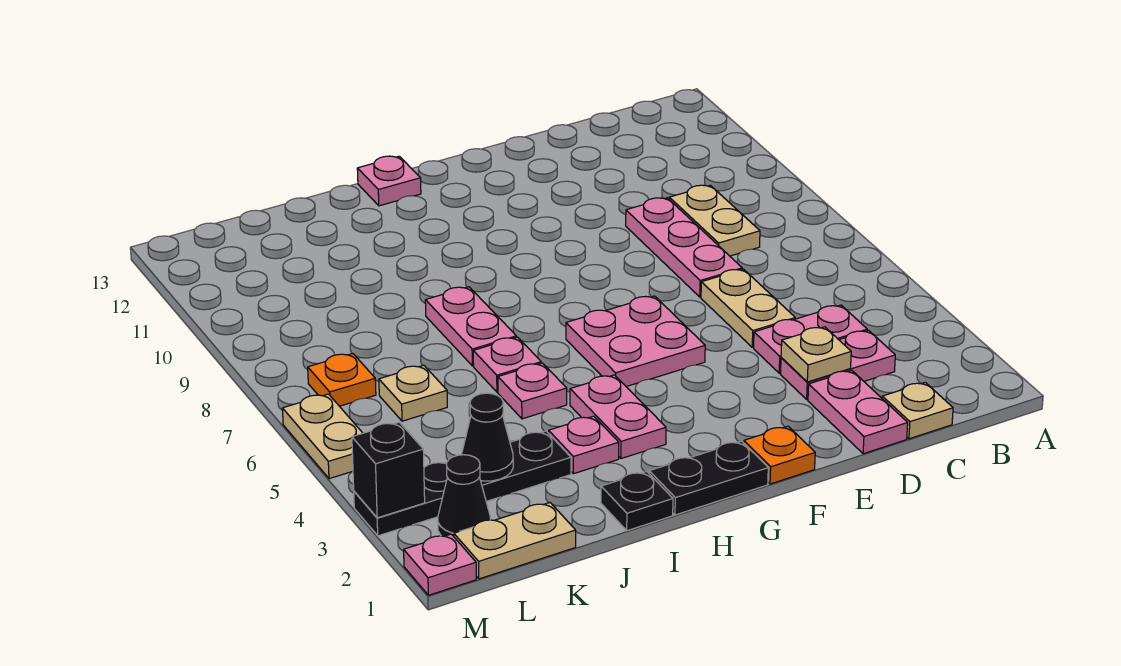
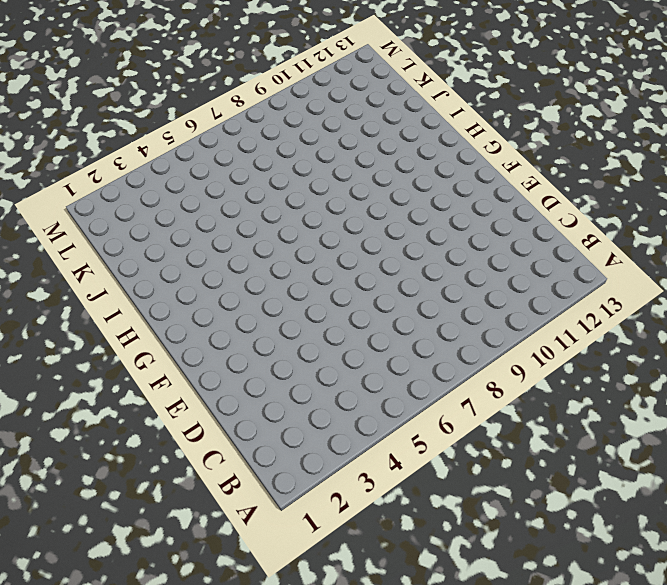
none -> tan 1x1 plate [882,382,953,439]
none -> pink 1x2 plate [780,330,895,399]
none -> pink 1x2 plate [754,305,867,373]

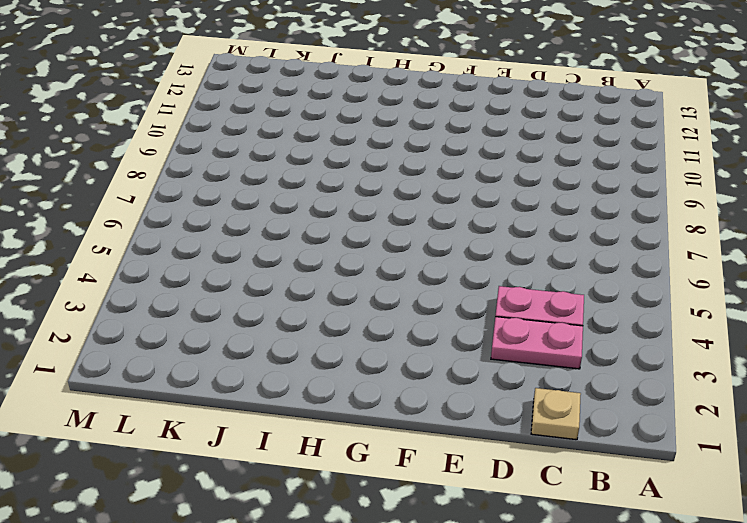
none -> tan 1x2 plate [669,185,760,256]
none -> pink 1x2 plate [808,370,908,454]
none -> tan 1x2 plate [701,269,795,347]

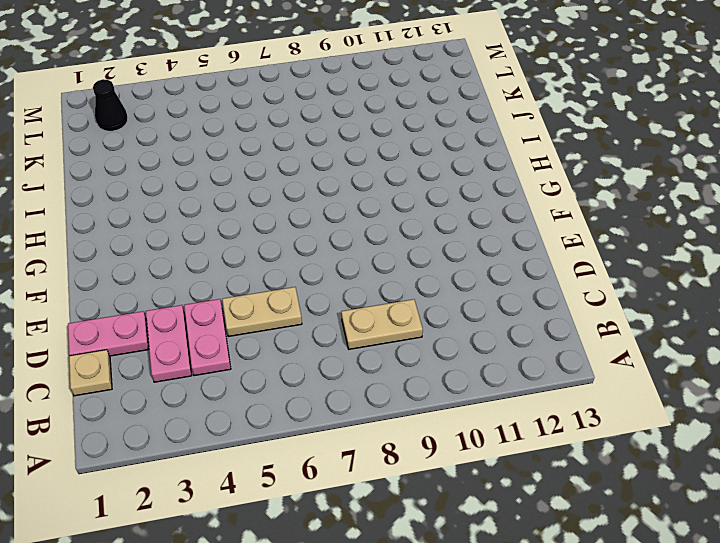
none -> pink 1x3 plate [626,198,742,297]
none -> orange 1x1 plate [744,426,815,484]
none -> pink 2x2 plate [566,296,705,387]

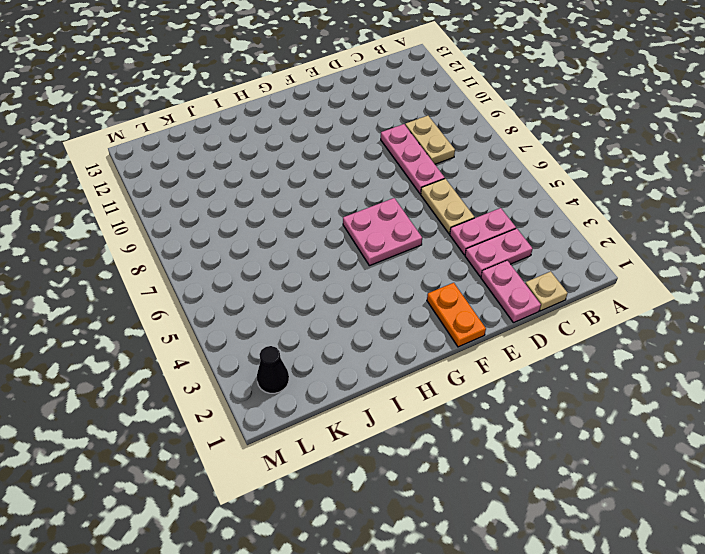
orange 1x2 plate [427,283,486,347] -> orange 1x1 plate [744,426,815,484]
none -> black 1x2 plate [649,441,768,515]
none -> pink 1x2 plate [570,375,666,459]
none -> pink 1x1 plate [357,156,421,206]

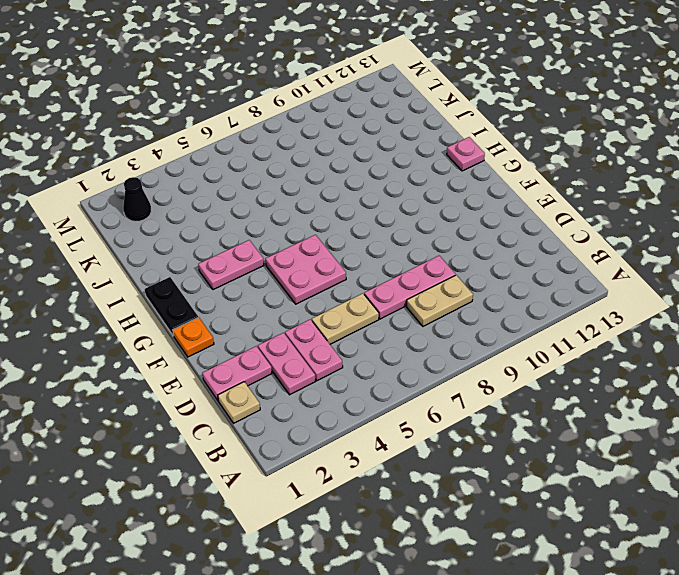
none -> black 1x1 plate [601,472,673,531]
none -> pink 1x1 plate [549,416,619,474]
none -> pink 1x1 plate [498,363,567,419]

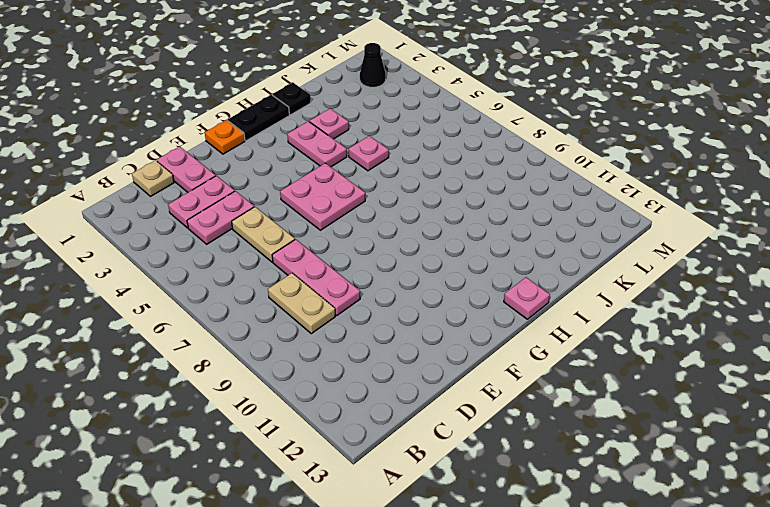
none -> pink 1x1 plate [473,337,541,392]
none -> pink 1x2 plate [425,287,516,366]
none -> black 1x2 plate [481,431,571,501]

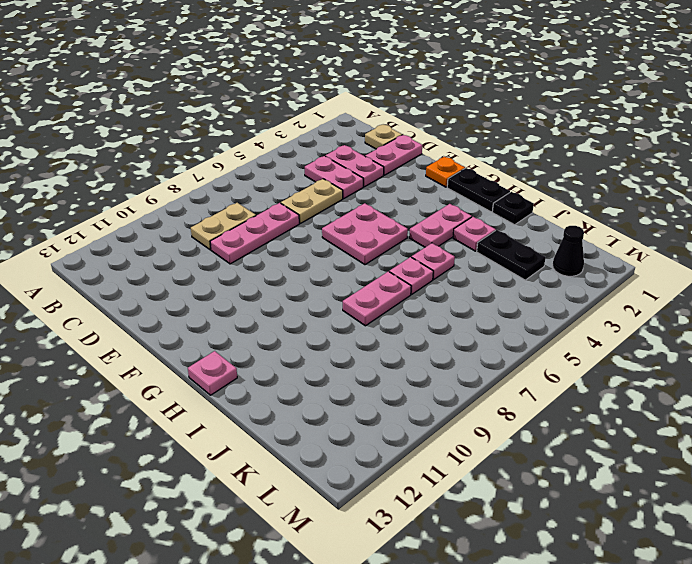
none -> tan 1x2 plate [454,503,576,579]
none -> tan 1x1 plate [379,365,447,421]
none -> black 1x2 plate [354,462,447,536]

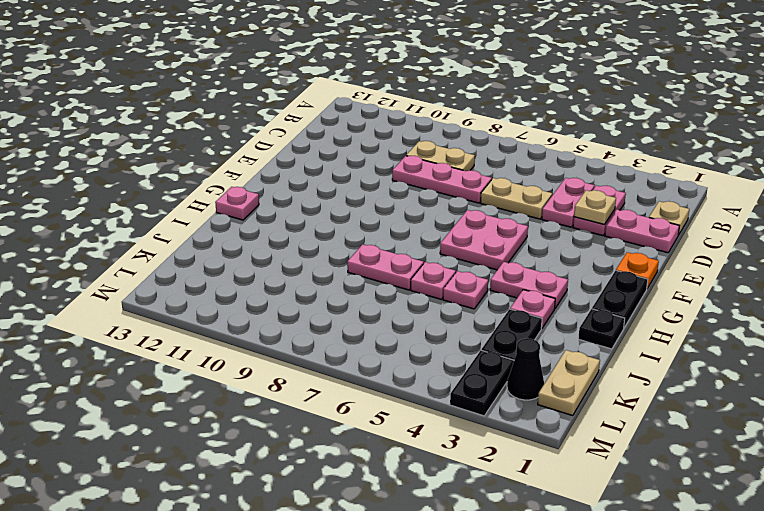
none -> tan 1x1 plate [379,365,447,421]
none -> orange 1x1 plate [308,354,376,406]
none -> pink 1x1 plate [404,534,476,595]

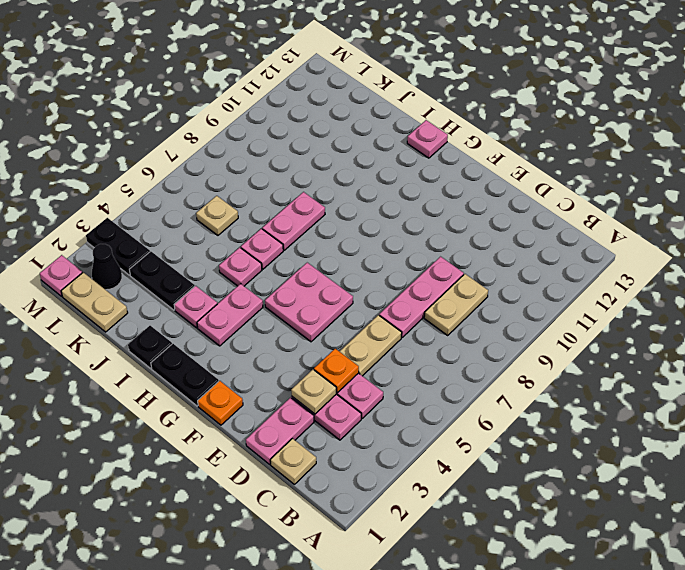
orange 1x1 plate [314,349,359,393] -> orange 1x1 plate moved to [308,354,376,406]
none -> tan 1x2 plate [282,394,362,479]
none -> black 1x1 cone [462,393,513,481]
none -> black 1x1 brick [352,422,425,518]

